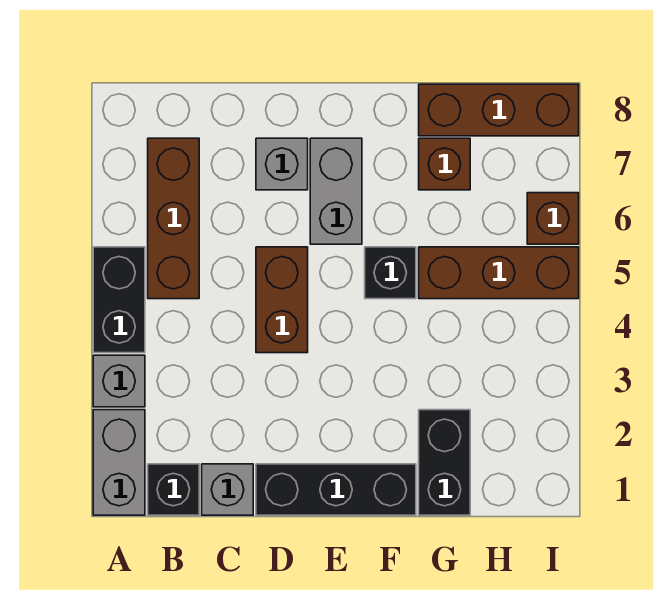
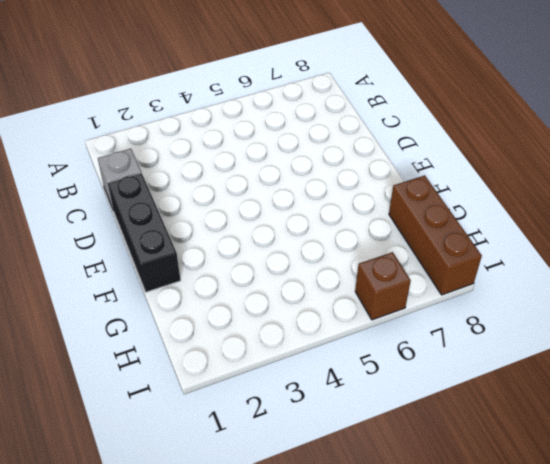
none -> grey 1x2 brick [93,410,145,515]
none -> grey 1x1 brick [93,355,145,407]
none -> black 1x2 brick [93,247,145,353]

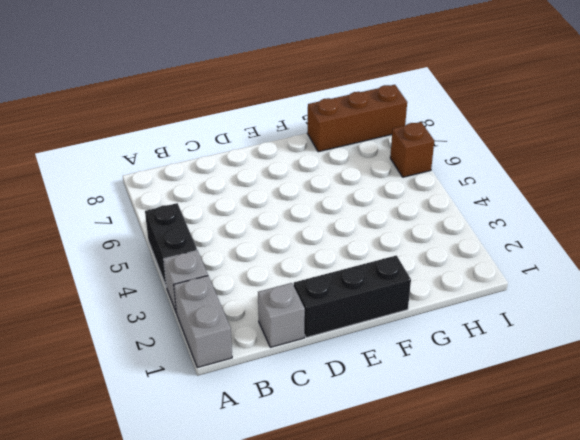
none -> black 1x1 brick [148,464,199,515]
none -> brown 1x3 brick [148,138,199,299]
none -> brown 1x2 brick [256,247,308,353]

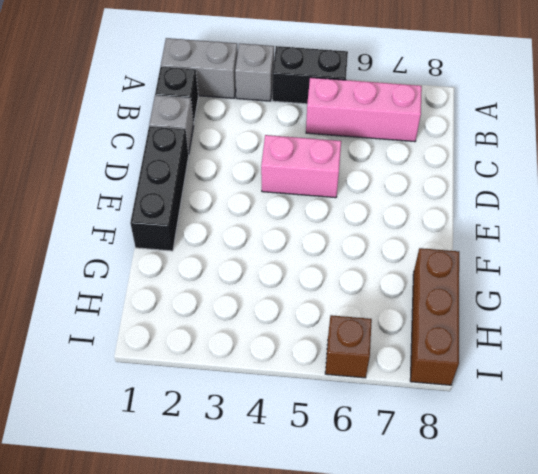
pink 1x3 brick [306,77,422,142] -> brown 1x3 brick [148,138,199,299]
pink 1x2 brick [261,135,341,198] -> brown 1x2 brick [256,247,308,353]
none -> grey 1x1 brick [256,138,308,190]
none -> grey 1x2 brick [310,138,362,244]
none -> black 1x1 brick [365,247,416,299]

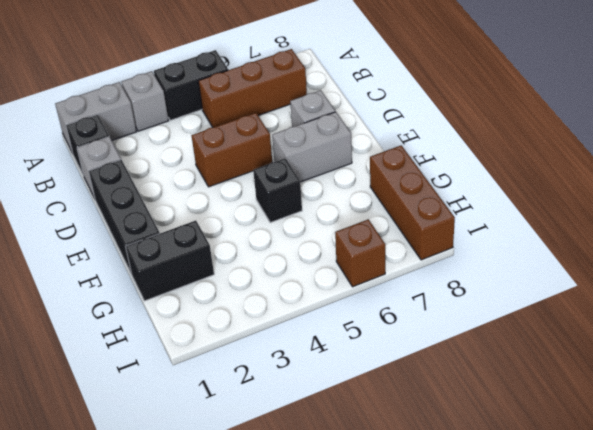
none -> brown 1x3 brick [419,247,579,299]
none -> brown 1x1 brick [419,138,470,190]

